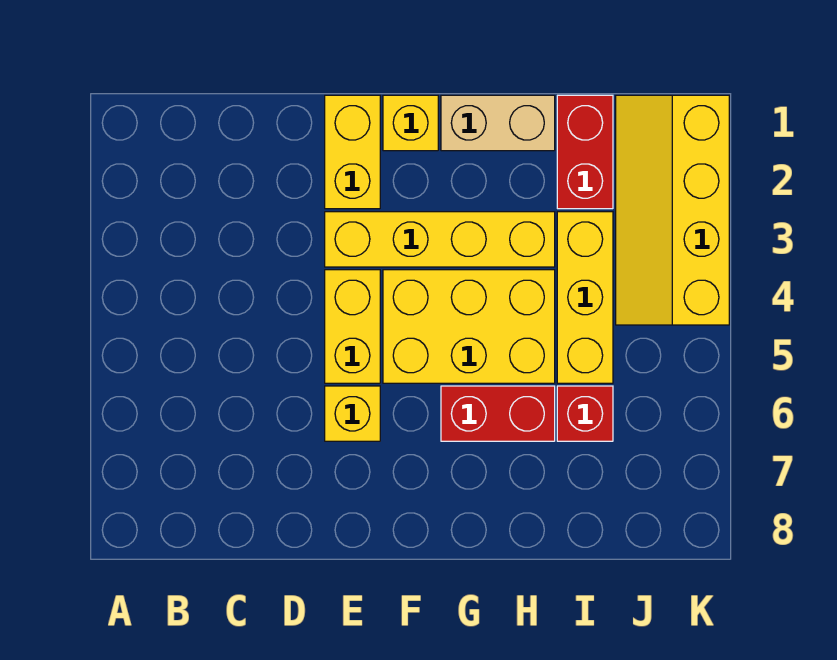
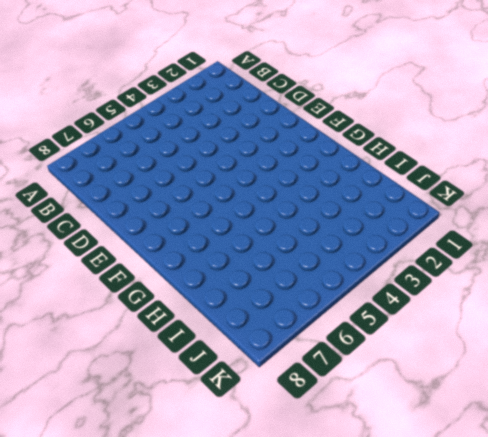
none -> yellow 1x2 brick [325,95,380,209]
none -> yellow 1x4 brick [325,212,555,267]
none -> yellow 1x2 brick [325,270,380,383]

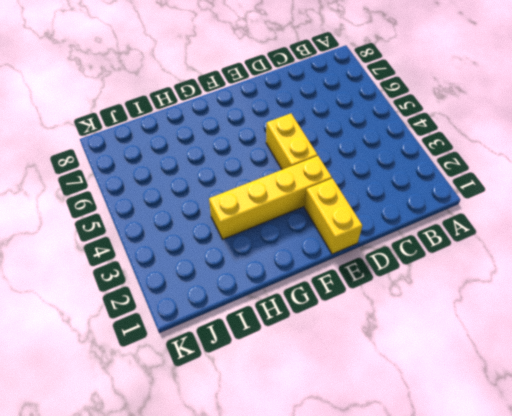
none -> yellow 1x1 brick [325,386,380,441]
none -> yellow 1x1 brick [383,95,438,151]
none -> yellow 2x3 brick [383,270,555,383]

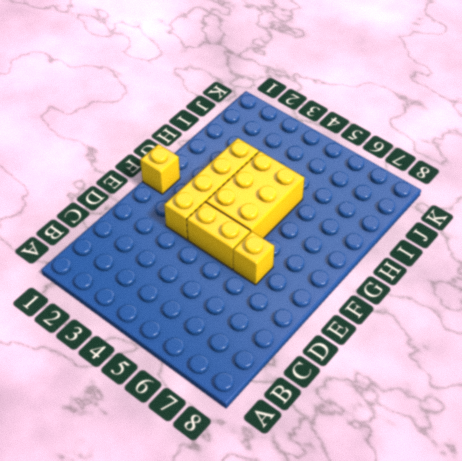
none -> yellow 1x2 brick [325,95,380,209]
none -> tan 1x2 brick [441,95,555,151]
none -> red 1x2 brick [441,386,555,441]

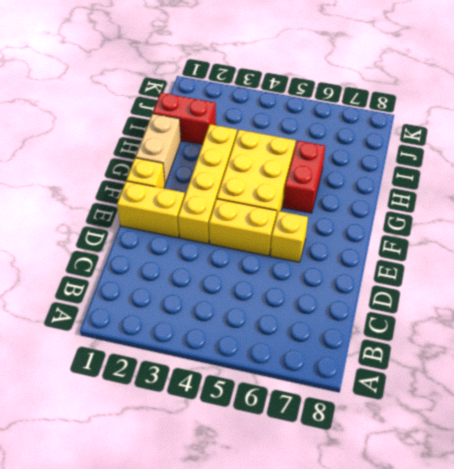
none -> yellow 1x3 brick [557,212,613,383]
none -> red 1x1 brick [557,386,613,441]
none -> yellow 2x4 slope [616,95,729,325]

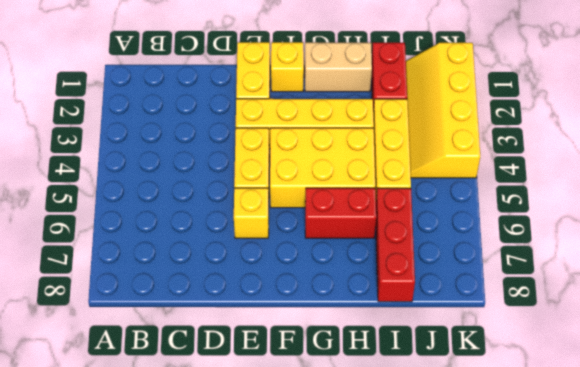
red 1x3 brick [376,188,415,302] -> red 1x1 brick [557,386,613,441]

